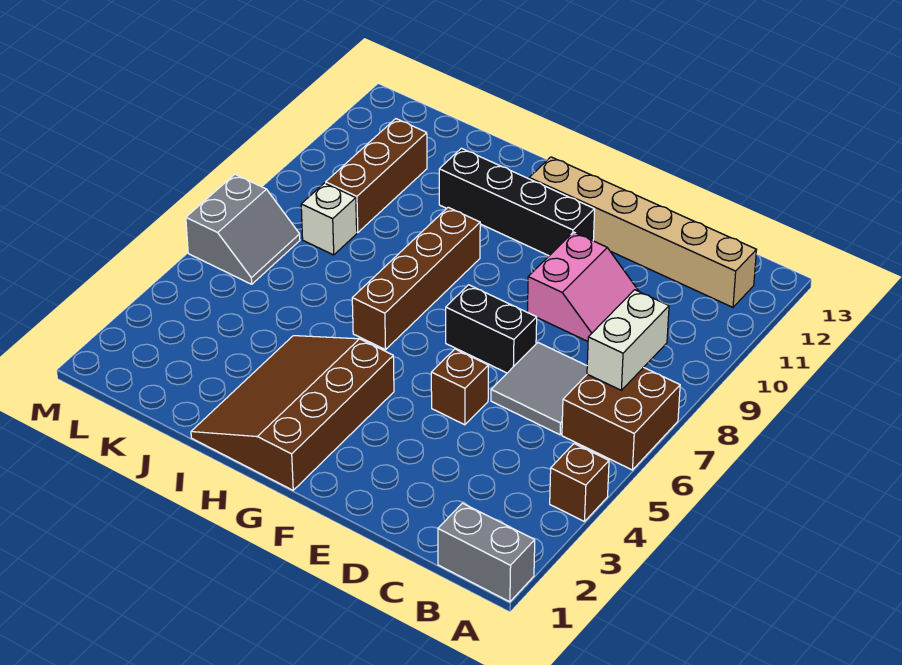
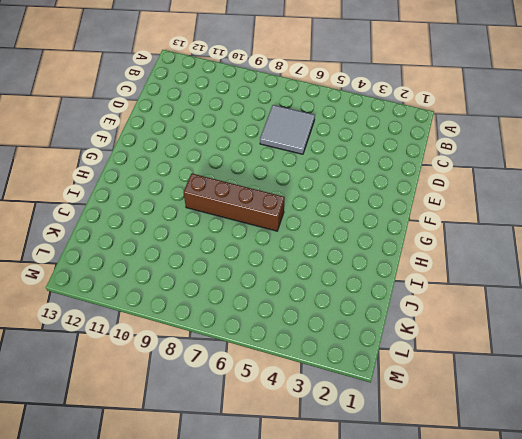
none -> grey 1x2 brick [438,503,535,602]
none -> brown 1x1 brick [550,444,609,522]
none -> brown 2x2 brick [562,367,680,470]

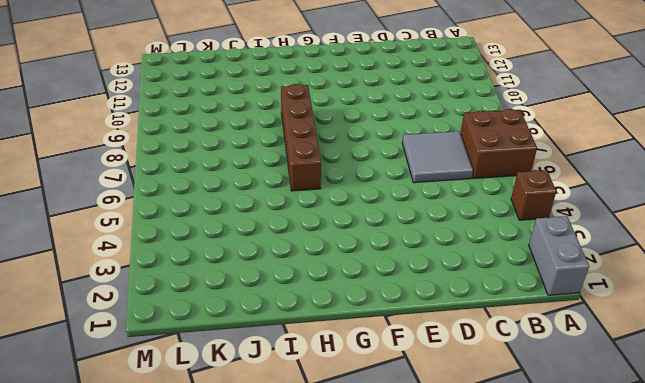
grey 1x2 brick [529,216,589,295] -> grey 1x2 brick turned to [438,503,535,602]
none -> tan 1x6 brick [529,157,756,307]
none -> pink 2x2 slope [527,232,638,341]
none -> brown 1x1 brick [431,349,489,425]

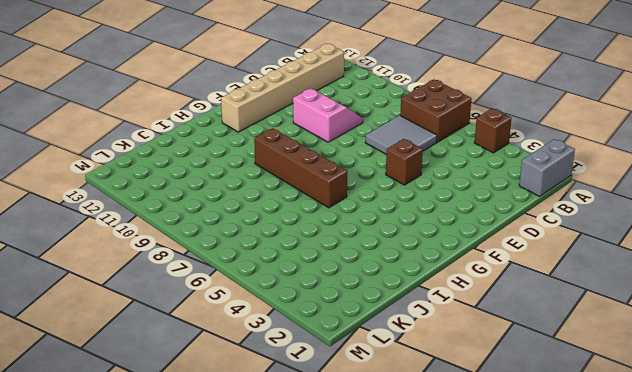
none -> black 1x2 brick [446,285,537,373]
none -> black 1x4 brick [439,148,595,256]
none -> brown 3x4 slope [191,336,394,490]

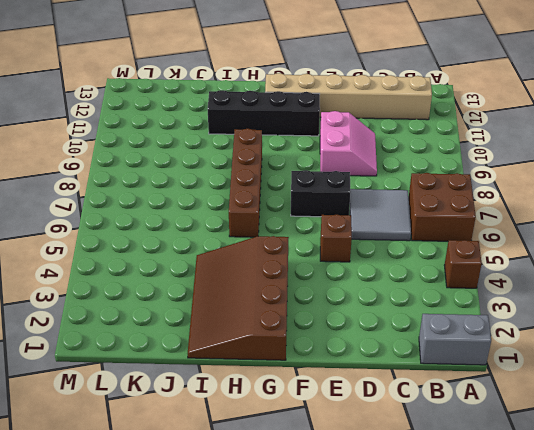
none -> white 1x1 brick [301,183,357,255]
none -> brown 1x3 brick [326,119,427,233]
none -> grey 2x2 slope [186,174,300,284]

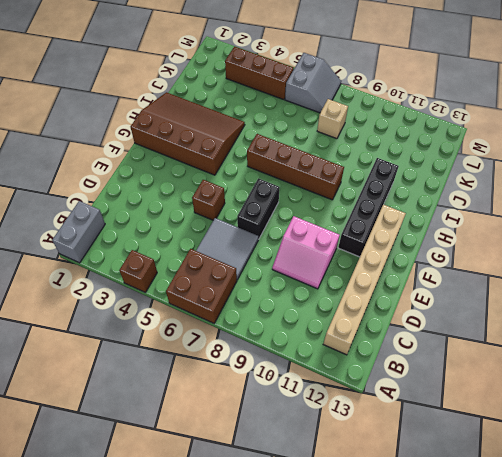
tan 1x1 brick [317,99,348,139] -> white 1x1 brick [301,183,357,255]
brown 1x3 brick [225,46,294,100] -> brown 1x3 brick moved to [326,119,427,233]
grey 2x2 slope [285,53,341,113] -> grey 2x2 slope turned to [186,174,300,284]
none -> white 1x2 brick [587,290,669,390]

